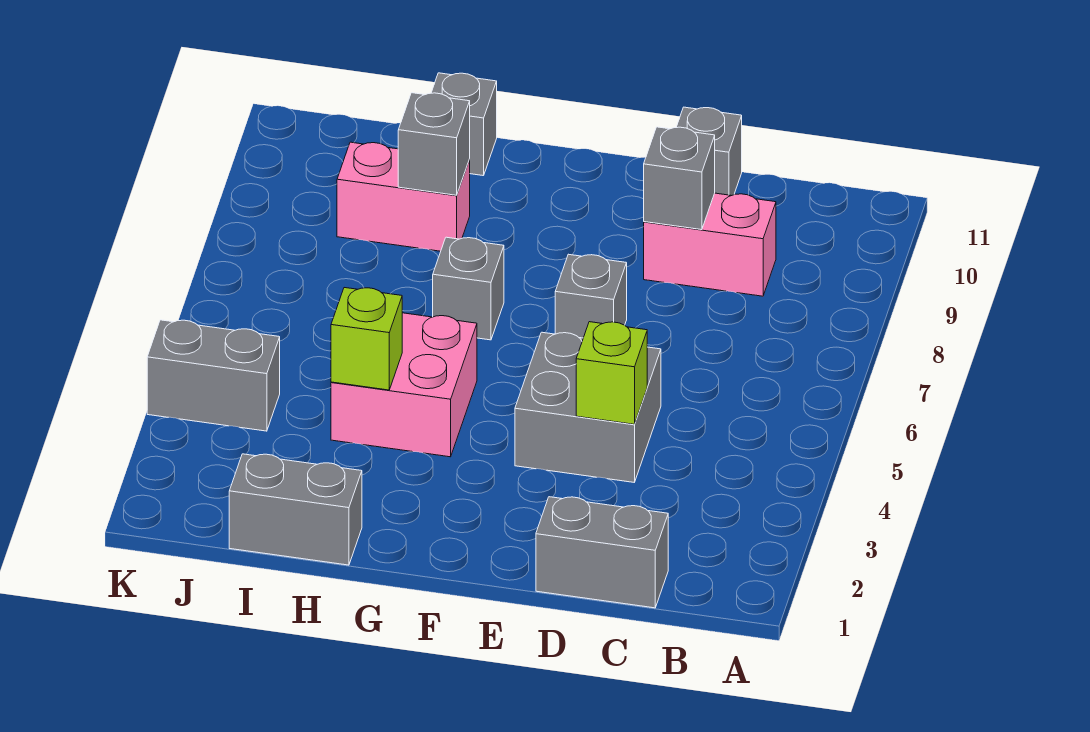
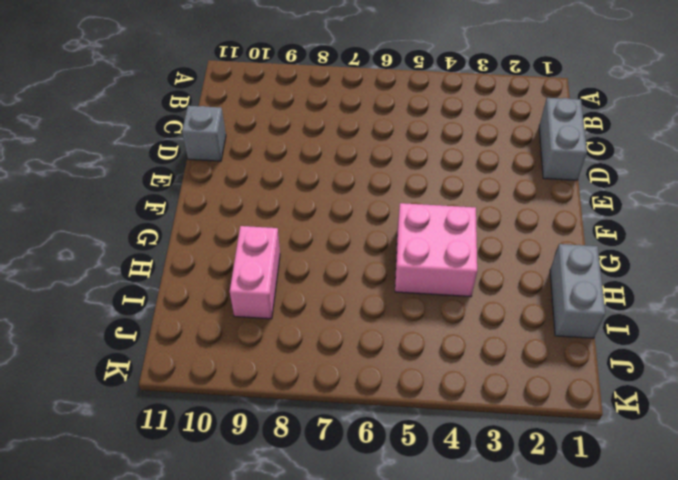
none -> pink 1x2 brick [644,193,776,296]
none -> grey 2x2 brick [515,332,661,482]
none -> grey 1x1 brick [555,254,627,338]

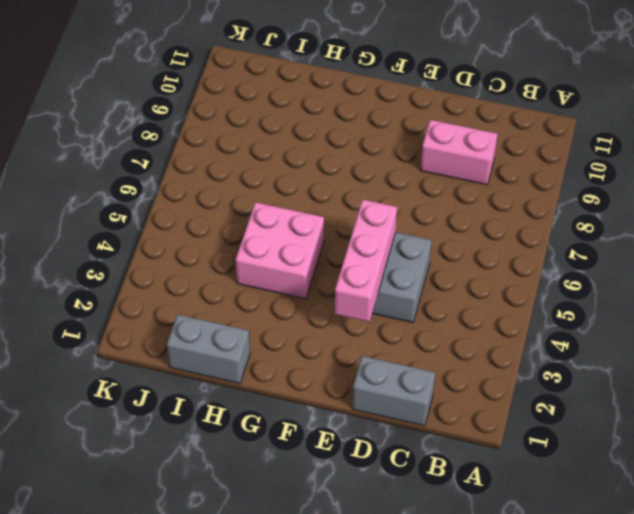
pink 1x3 brick [335,200,397,322] -> none
none -> grey 1x1 brick [676,107,742,196]
none -> grey 1x1 brick [555,254,627,338]
none -> grey 1x1 brick [433,237,504,340]

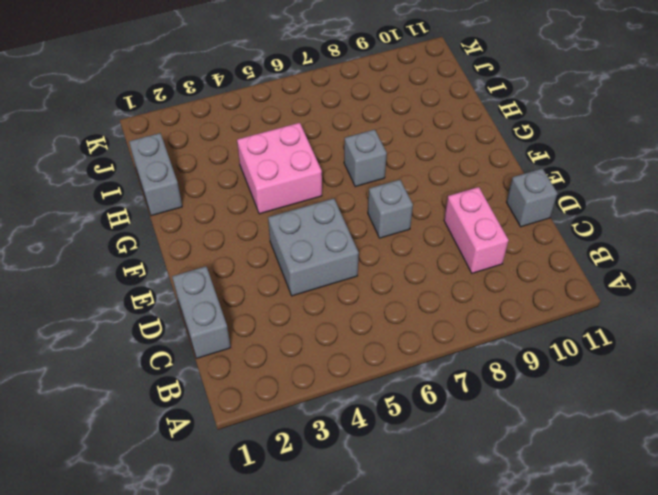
none -> pink 1x2 brick [337,142,470,251]
none -> grey 1x1 brick [431,73,497,176]
none -> grey 1x2 brick [147,320,280,431]

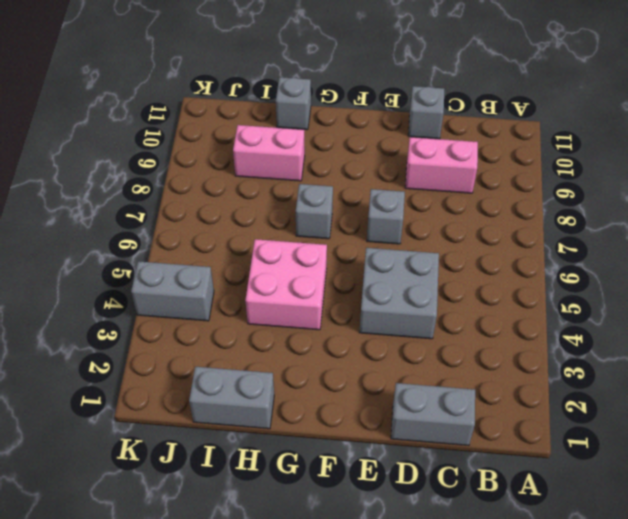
none -> lime 1x1 brick [576,322,647,424]
none -> grey 1x1 brick [644,127,715,230]
none -> lime 1x1 brick [331,288,402,390]

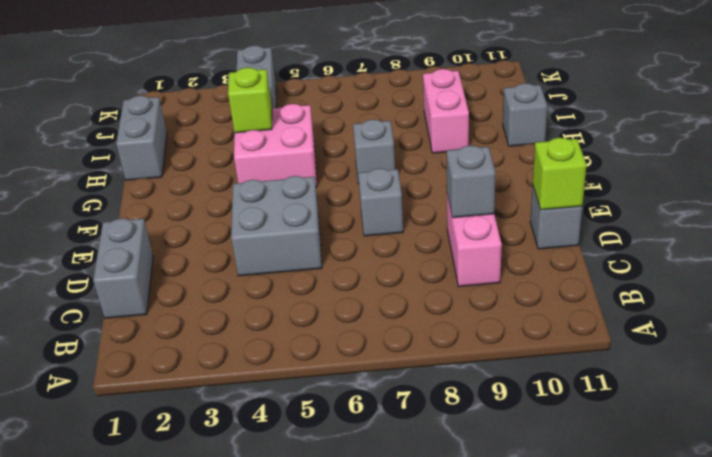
lime 1x1 brick [533,138,587,210] -> lime 1x1 brick moved to [576,322,647,424]
none -> grey 1x1 brick [398,93,470,195]

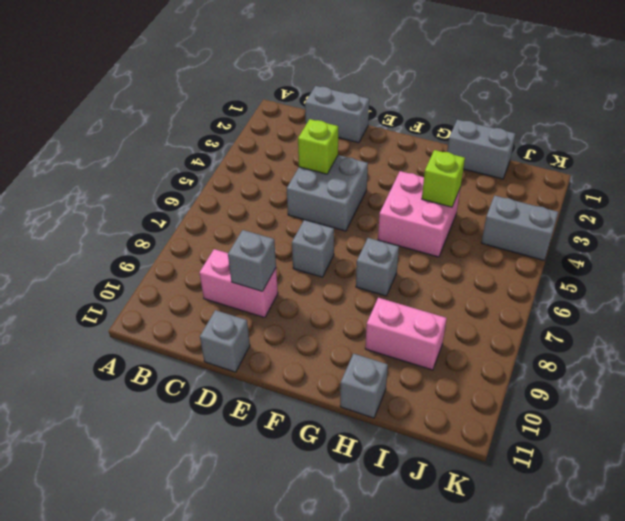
none -> grey 1x1 brick [398,93,470,195]

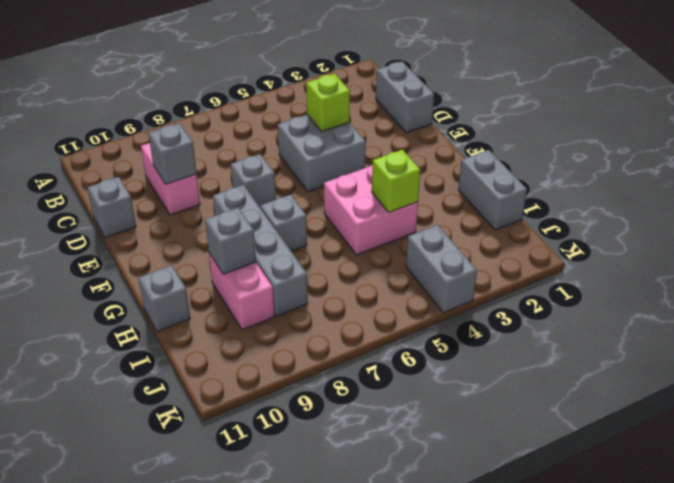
grey 1x4 brick [213,185,308,316] -> none

